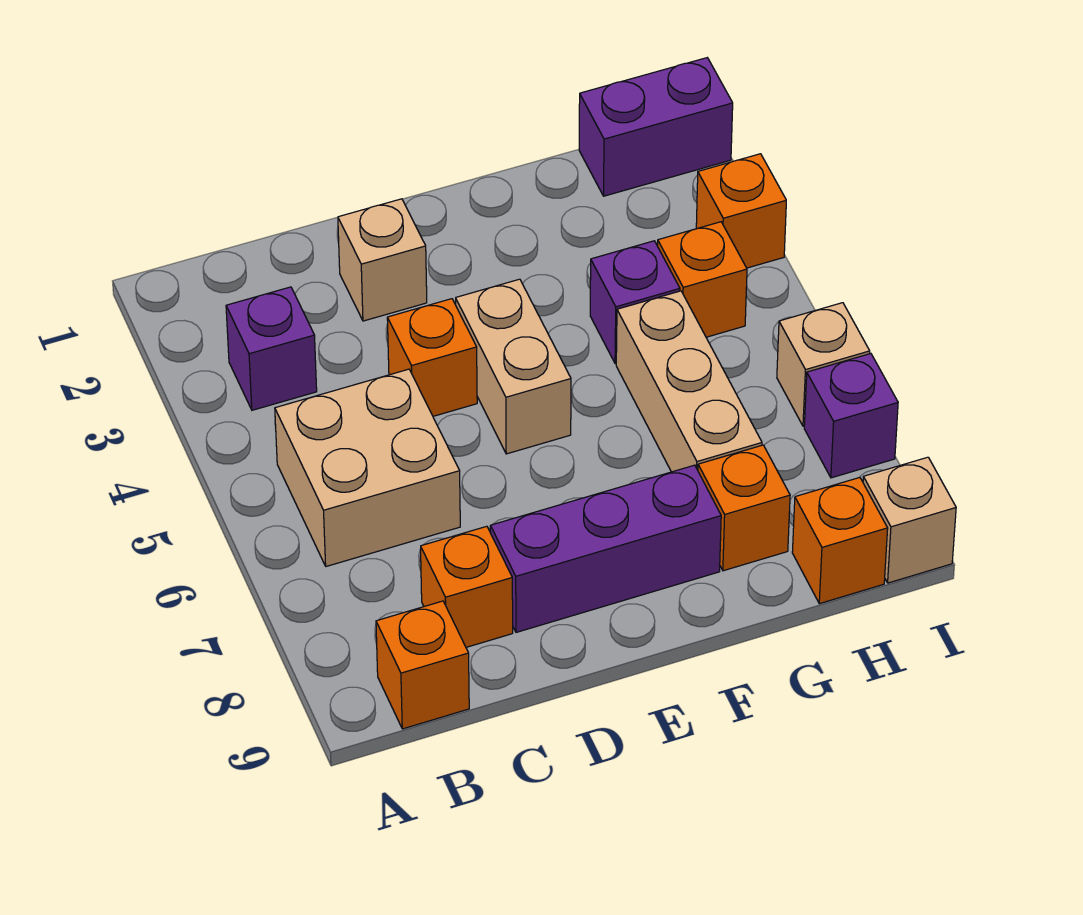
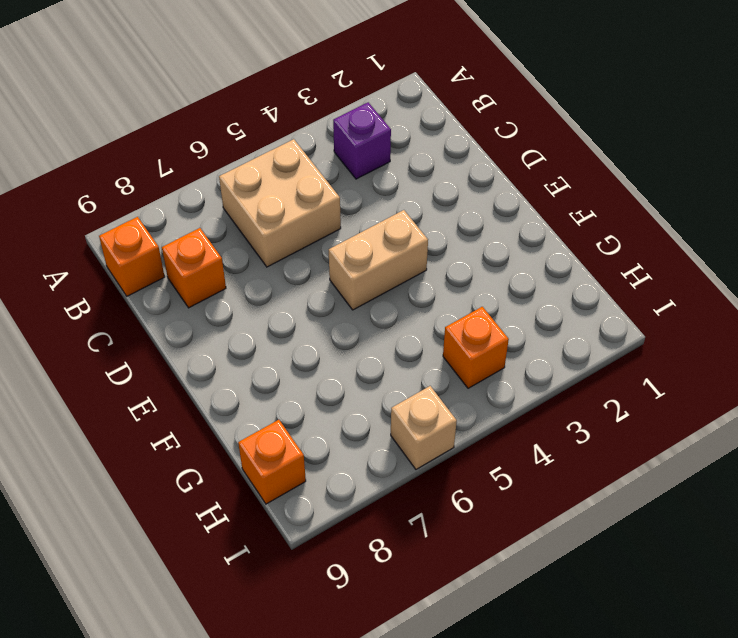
none -> tan 1x1 brick [338,199,427,321]
none -> orange 1x1 brick [387,299,477,416]
none -> purple 1x3 brick [490,465,721,632]

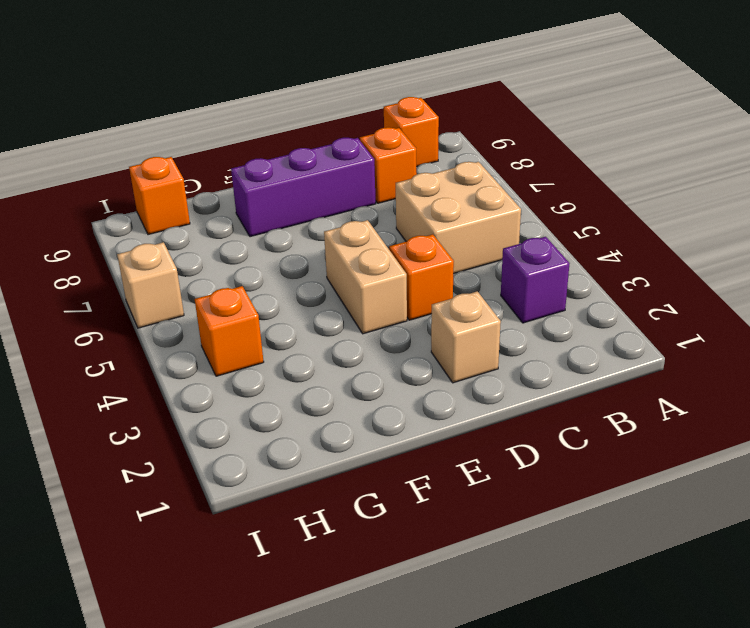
none -> purple 1x1 brick [590,241,680,364]
none -> tan 1x3 brick [616,291,762,472]
none -> orange 1x1 brick [698,445,790,571]

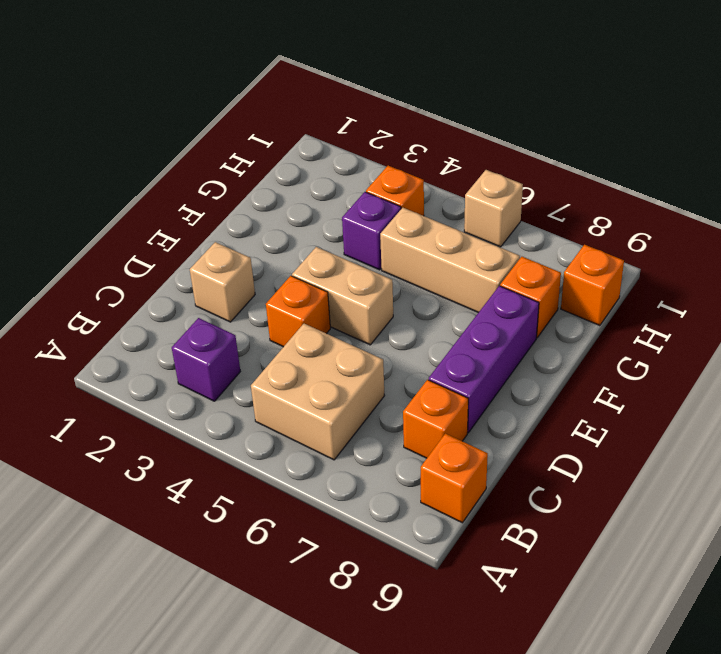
none -> purple 1x2 brick [579,58,733,196]
none -> orange 1x1 brick [696,154,786,268]
none -> purple 1x1 brick [804,354,898,478]

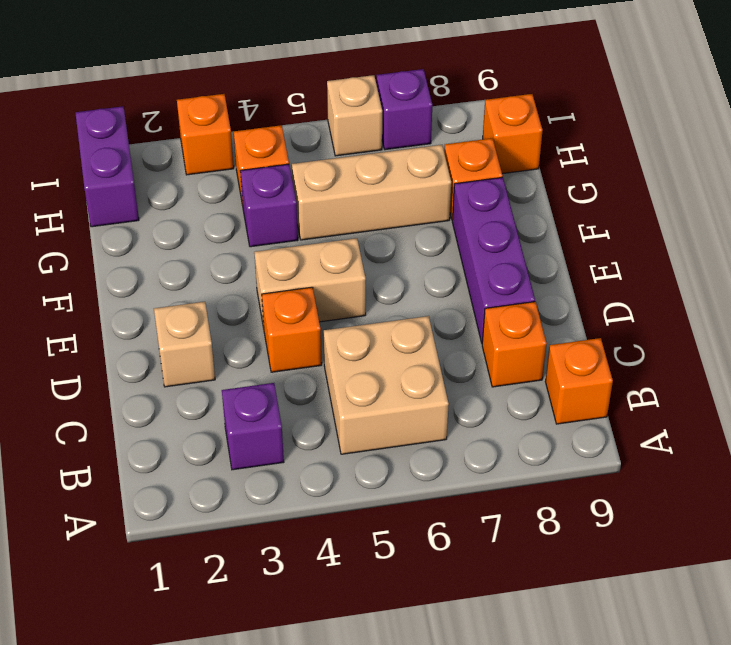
none -> tan 1x1 brick [863,457,956,583]

